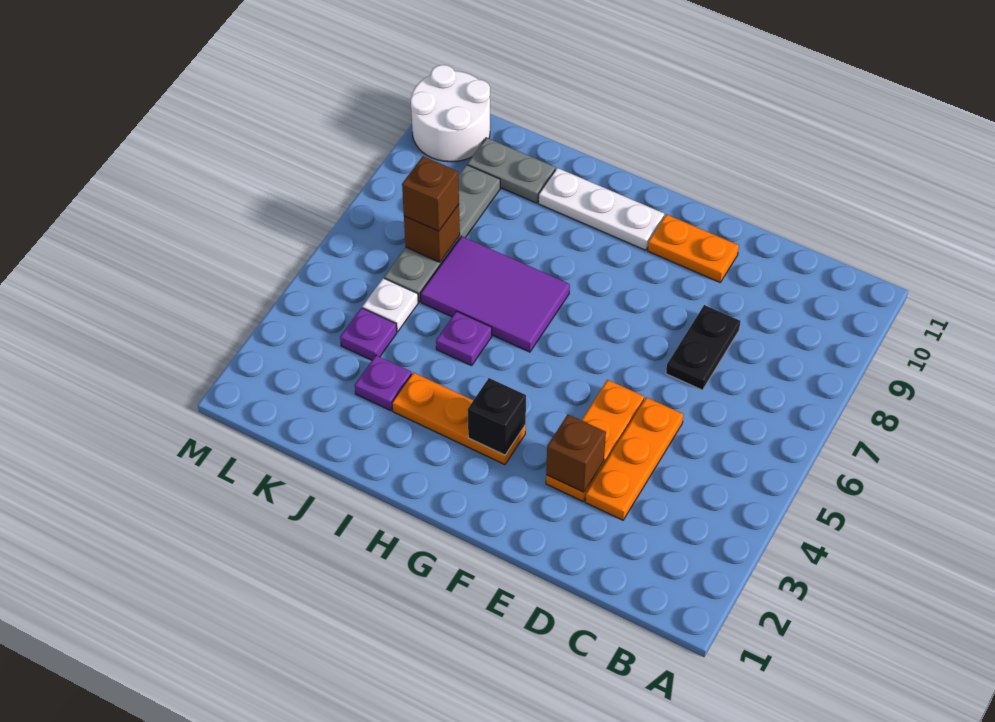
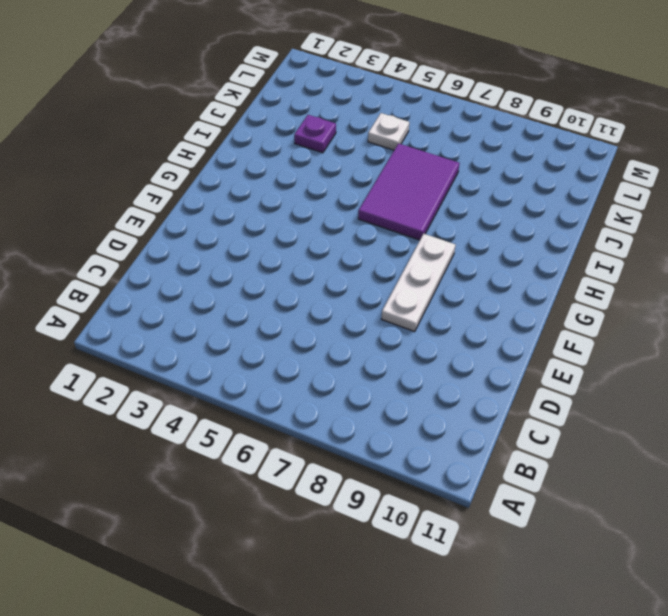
white 1x3 plate [382,234,455,332] -> white 1x3 plate moved to [538,168,664,250]
none -> orange 1x3 plate [585,397,683,520]
none -> black 1x2 plate [666,305,740,390]
none -> orange 1x3 plate [546,380,644,501]

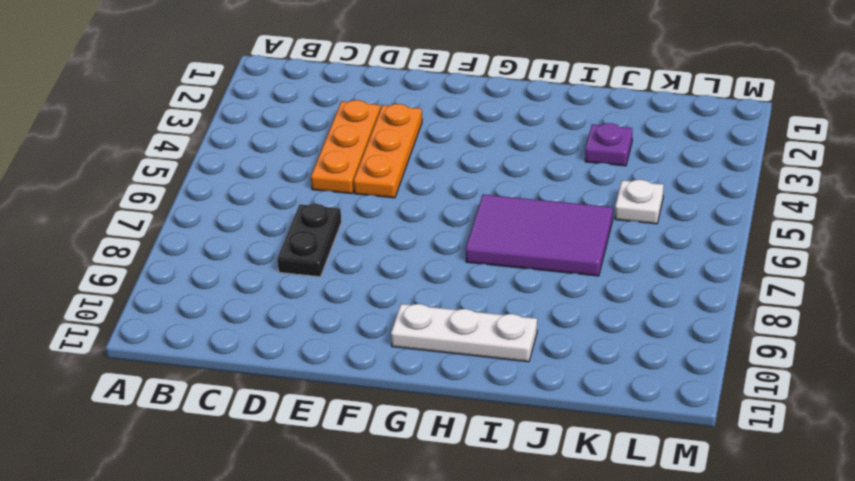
none -> orange 1x2 plate [648,214,739,282]
none -> orange 1x3 plate [392,372,526,465]
none -> purple 1x1 plate [436,311,492,366]

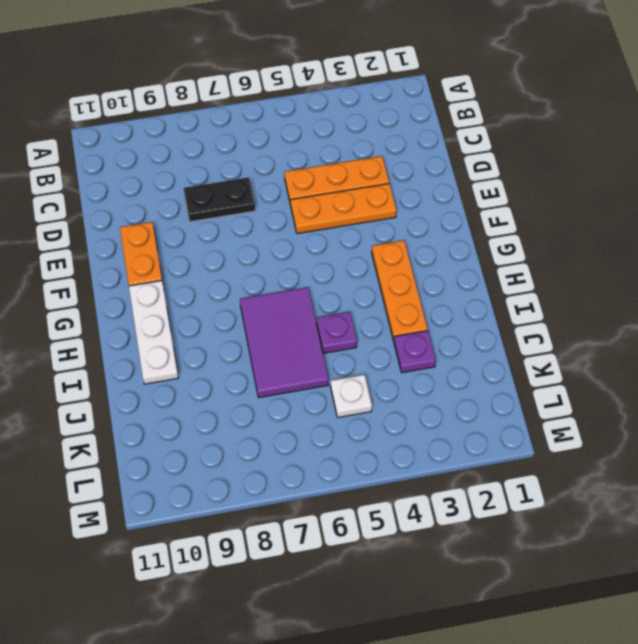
none -> grey 1x2 plate [467,138,555,203]
none -> purple 1x1 plate [340,308,397,360]
none -> grey 1x4 plate [384,165,500,302]

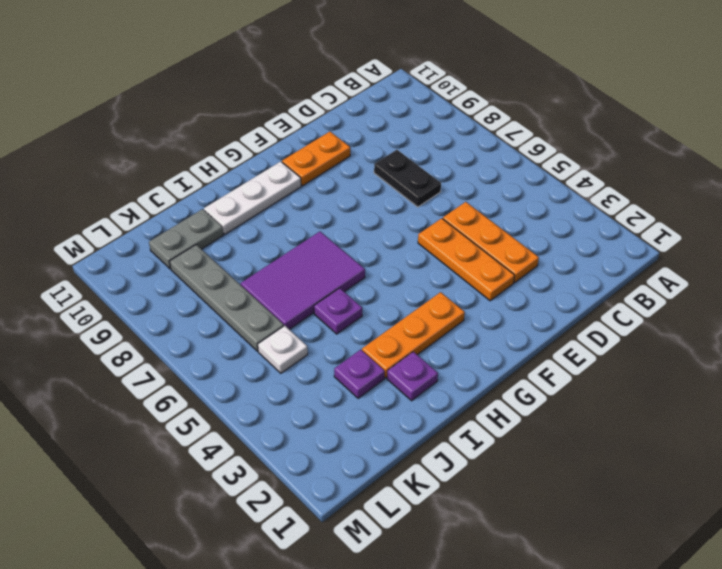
purple 1x1 plate [387,352,438,401] -> purple 1x1 plate moved to [340,308,397,360]
none -> white 2x2 round brick [411,65,490,162]
none -> brown 1x1 brick [546,415,606,492]
none -> black 1x1 brick [468,378,526,455]

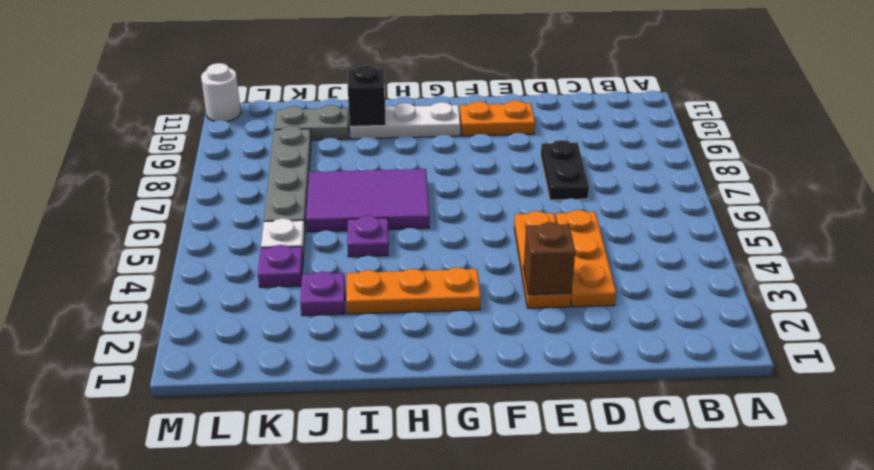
black 1x1 brick [348,65,386,126] -> black 1x1 brick moved to [468,378,526,455]
white 1x1 round brick [201,63,241,122] -> white 2x2 round brick [411,65,490,162]
none -> brown 1x1 brick [404,204,460,262]
none -> brown 1x1 brick [402,156,459,231]

